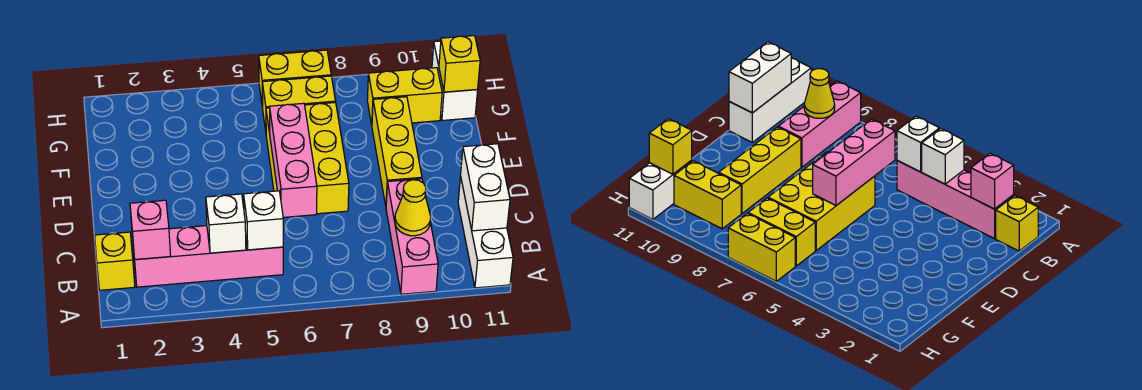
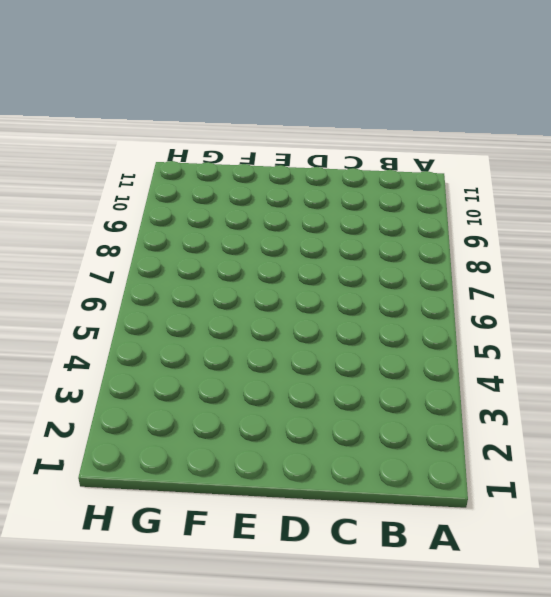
none -> pink 1x3 brick [386,179,438,294]
none -> white 1x3 brick [458,176,513,288]
none -> yellow 1x1 brick [95,232,135,290]

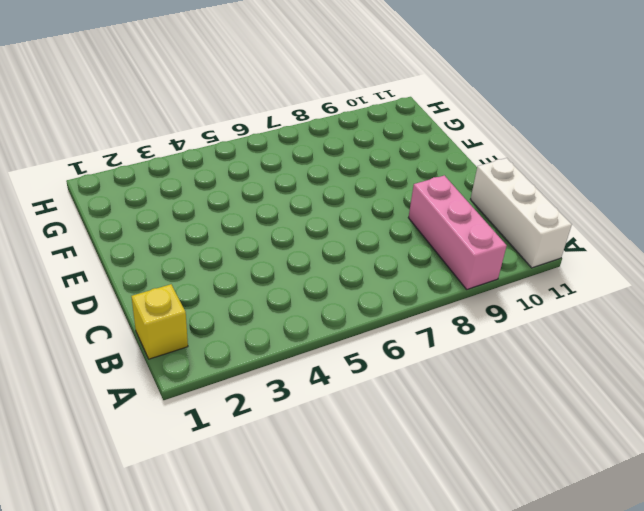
none -> pink 1x4 brick [133,226,283,287]
none -> yellow 2x3 brick [266,103,349,214]
none -> yellow 1x3 brick [372,97,422,206]

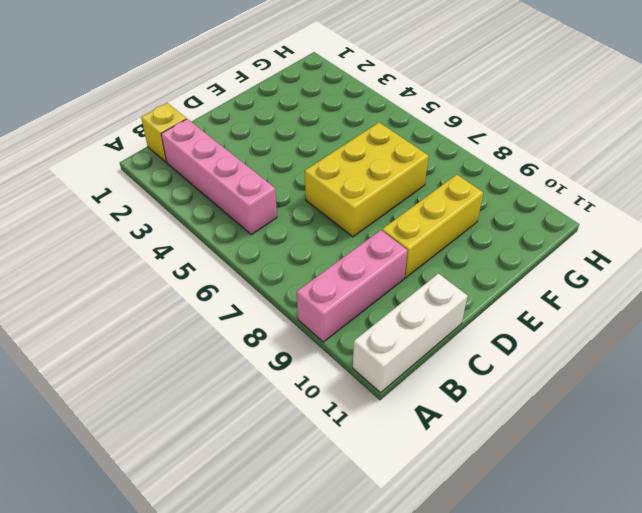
none -> yellow 1x2 brick [262,76,336,131]
none -> yellow 1x2 brick [367,68,442,125]
none -> white 1x2 brick [432,41,478,120]

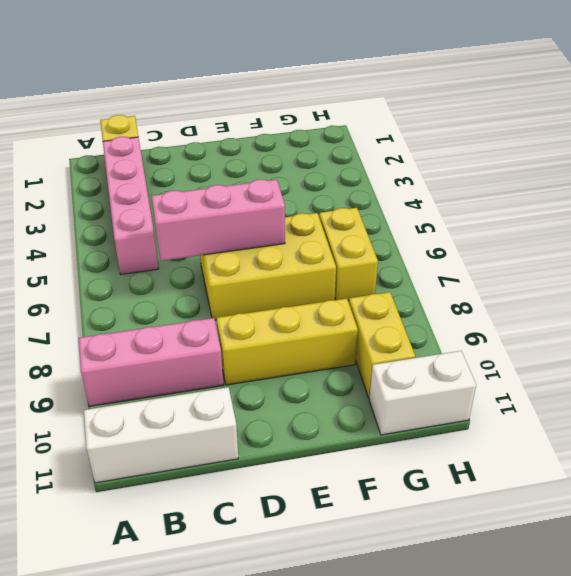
none -> yellow 1x2 brick [259,50,331,108]
none -> pink 1x1 brick [130,200,171,259]
none -> white 1x1 brick [206,194,246,253]

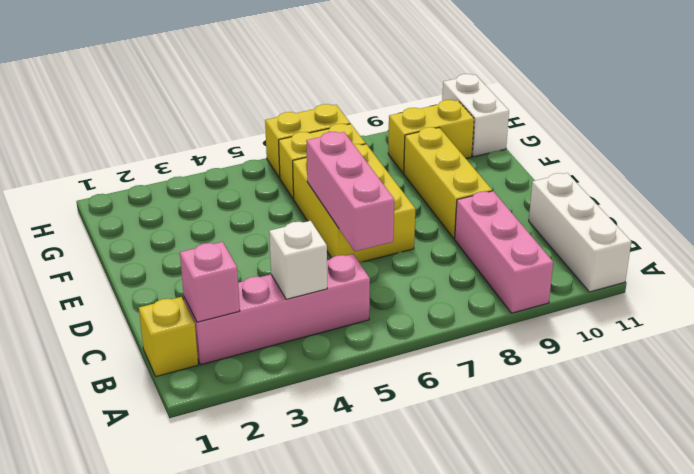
none -> white 1x1 brick [244,191,283,250]
none -> yellow 1x1 cone [395,180,431,236]
none -> white 1x2 brick [461,144,510,231]

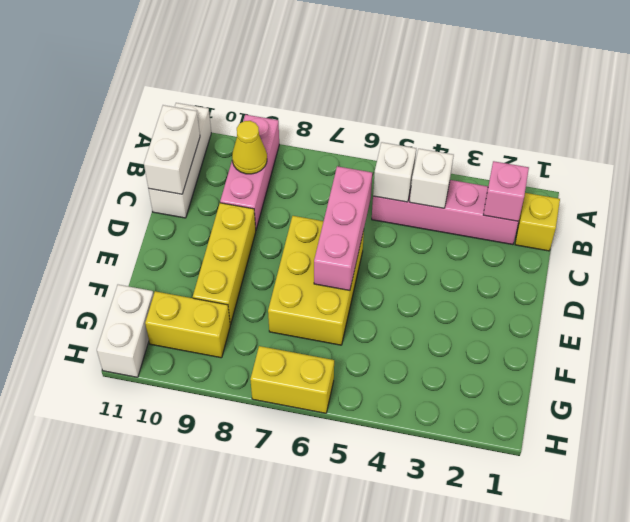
none -> yellow 1x2 brick [262,76,336,131]
none -> yellow 1x1 brick [439,36,480,92]

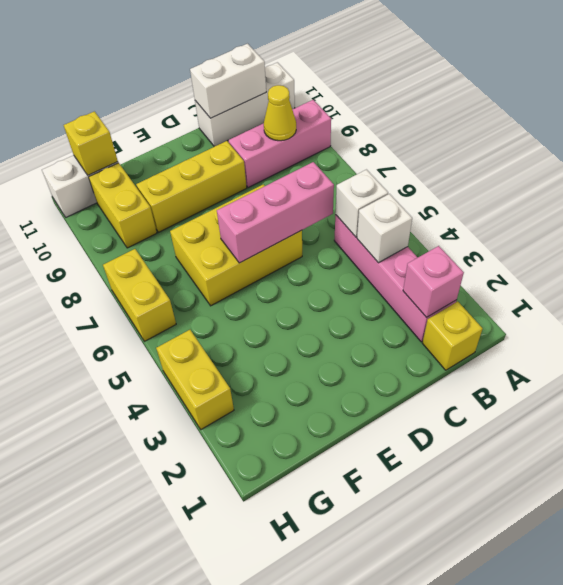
yellow 1x2 brick [156,330,234,429] -> yellow 1x2 brick moved to [262,76,336,131]

